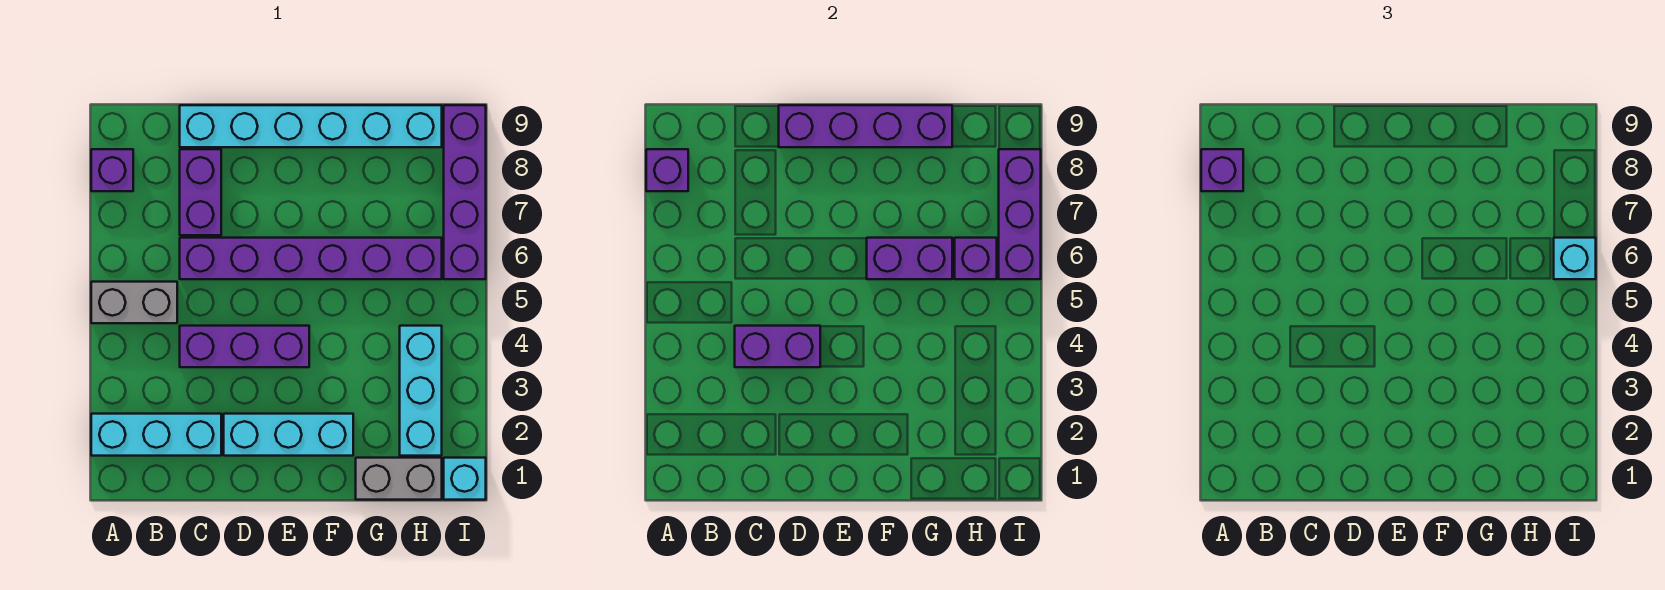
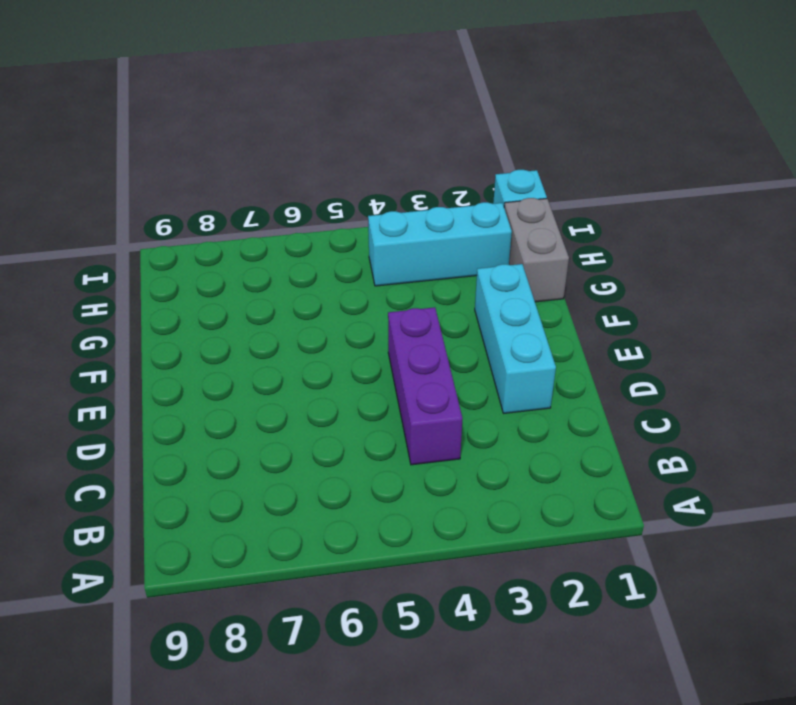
none -> cyan 1x3 brick [91,414,221,456]
none -> grey 1x2 brick [91,282,177,323]
none -> purple 1x1 brick [91,149,133,191]

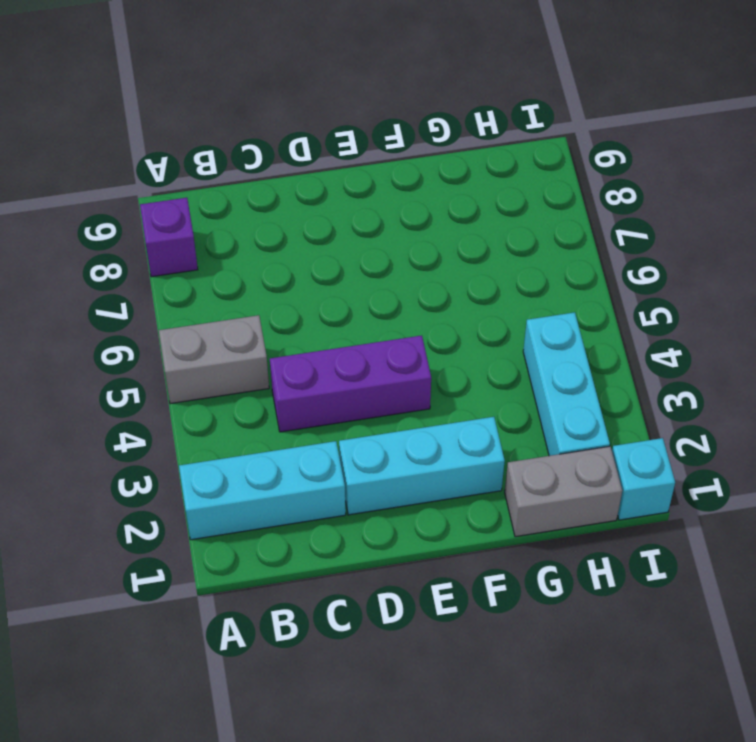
none -> purple 1x6 brick [180,238,442,279]
none -> purple 1x2 brick [180,149,221,235]
none -> cyan 1x6 brick [180,105,442,147]

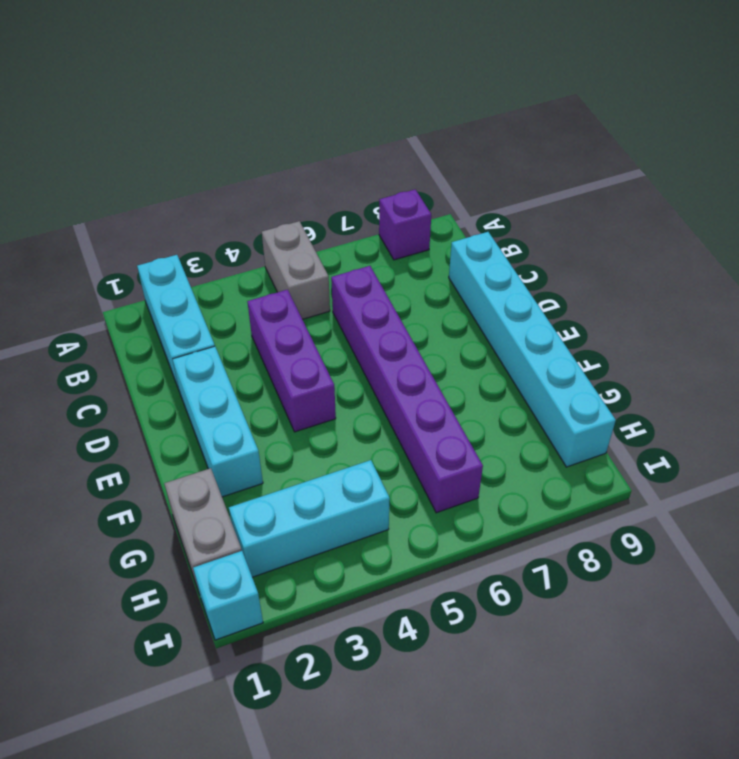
none -> purple 1x2 brick [180,149,221,235]
none -> purple 1x4 brick [444,105,486,279]
none -> purple 1x1 brick [646,149,688,191]

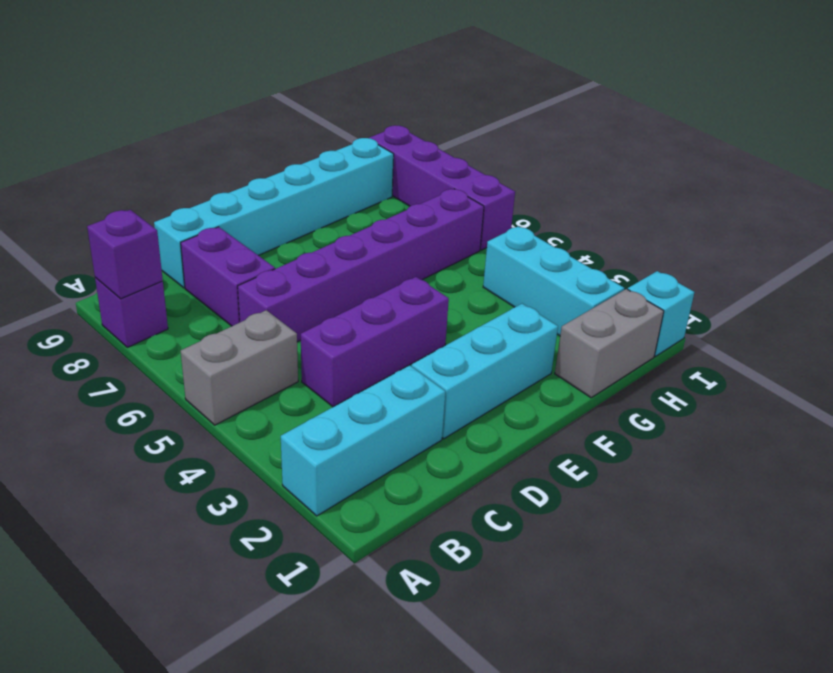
none -> purple 1x2 brick [735,326,820,367]
none -> purple 1x4 brick [779,105,952,147]
none -> purple 1x2 brick [867,238,952,279]

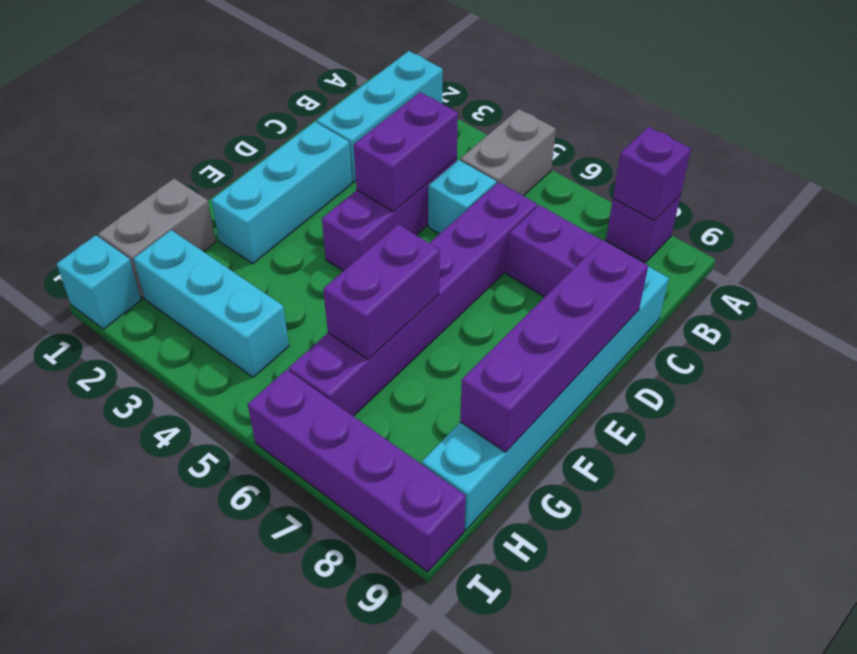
cyan 1x1 brick [428,160,496,234] -> cyan 1x1 brick moved to [1554,238,1596,279]
none -> purple 1x1 brick [955,238,997,279]
none -> purple 1x3 brick [999,149,1041,279]
none -> purple 1x1 brick [1201,149,1243,191]

